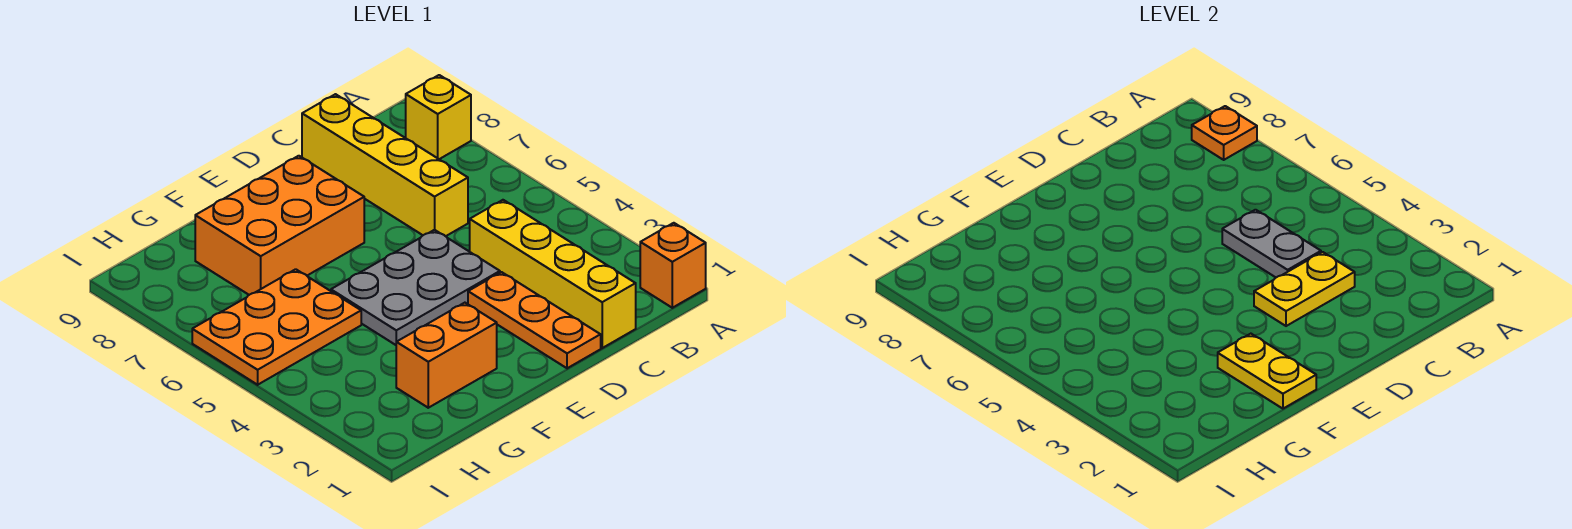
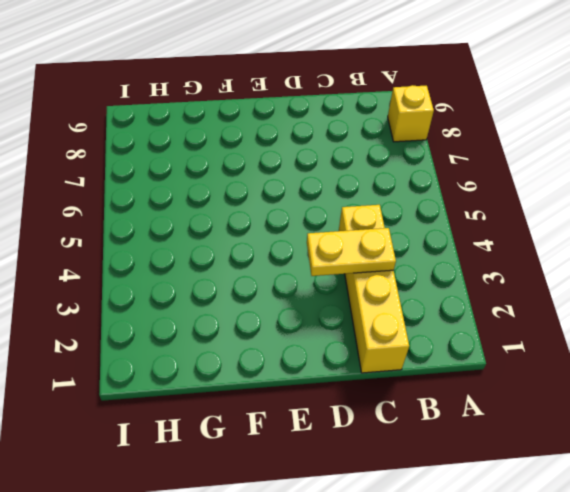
none -> orange 1x1 brick [640,223,706,308]
none -> yellow 1x4 brick [302,94,468,236]
none -> orange 1x3 plate [468,272,601,368]

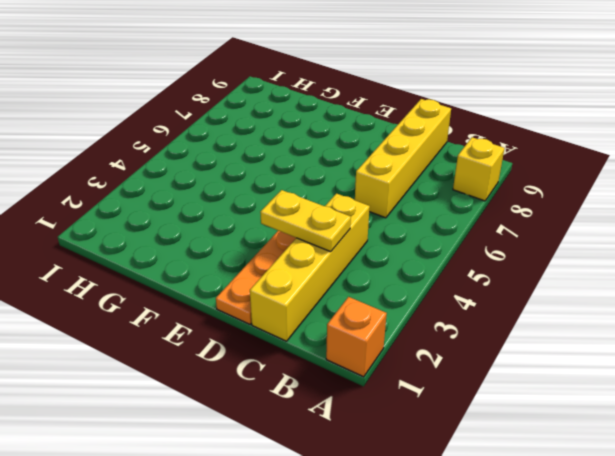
none -> grey 2x3 plate [331,230,500,345]
none -> orange 2x3 brick [195,156,364,295]
none -> orange 1x2 brick [396,303,497,408]

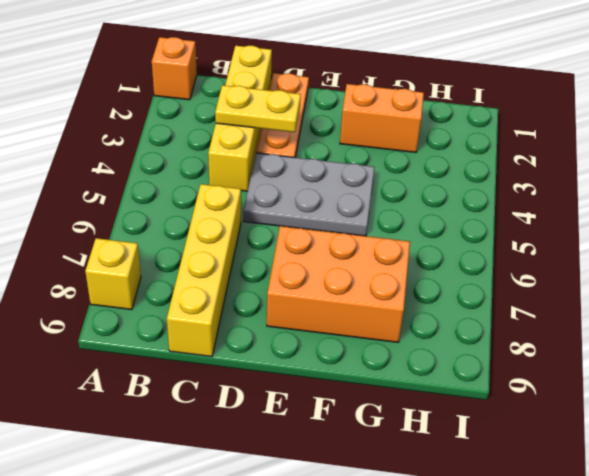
none -> orange 2x3 plate [192,269,361,385]
none -> orange 1x1 plate [1192,106,1257,160]
none -> grey 1x2 plate [1222,210,1321,277]

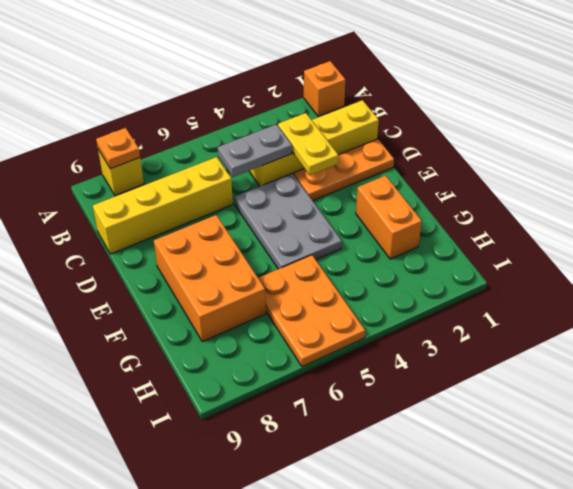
none -> yellow 1x2 plate [1218,334,1316,409]

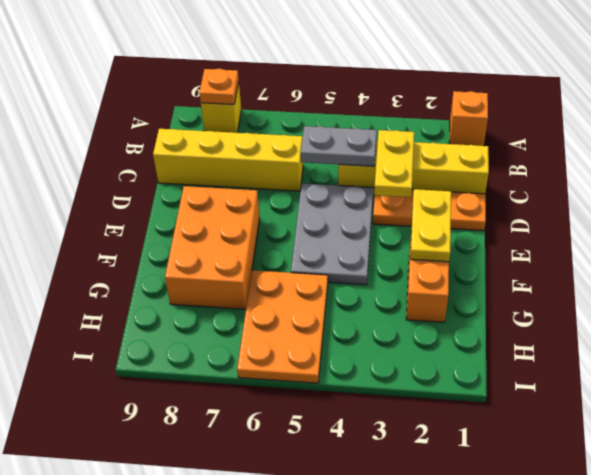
yellow 1x2 plate [410,189,451,262] -> yellow 1x2 plate turned to [1218,334,1316,409]

